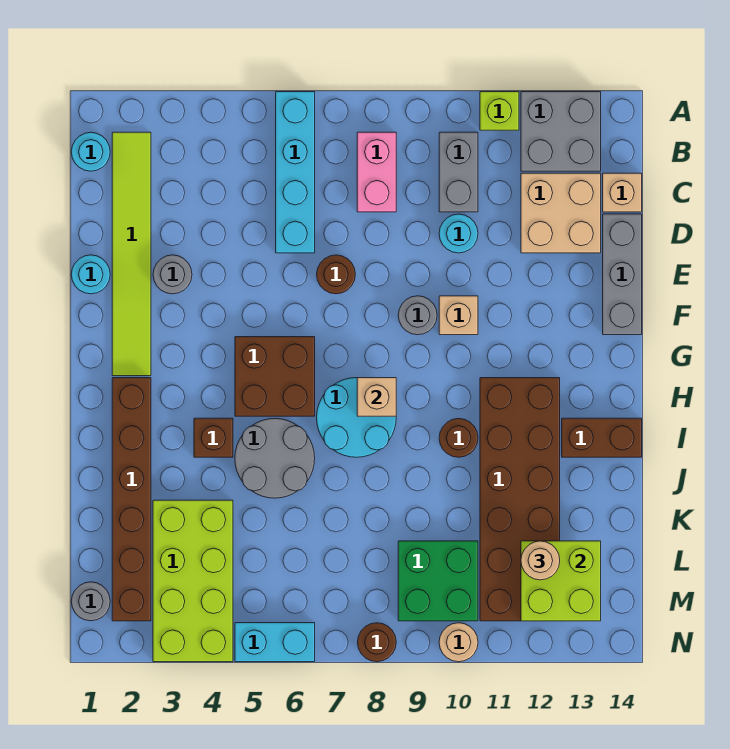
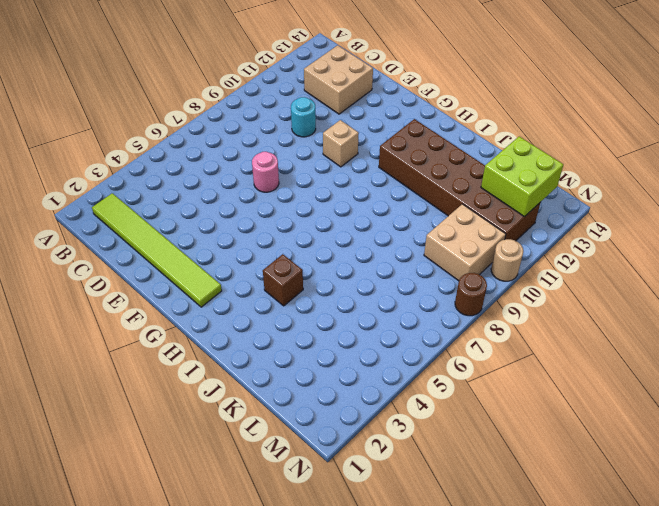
pink 1x1 round brick [252,152,279,192] -> brown 1x1 round brick [317,255,355,294]
tan 2x2 brick [424,204,506,281] -> green 2x2 brick [398,541,478,621]
none -> cyan 1x4 brick [276,92,315,253]
none -> lime 1x1 brick [480,92,519,130]
none -> grey 2x2 brick [521,92,601,171]
none -> cyan 1x1 round brick [71,132,110,171]

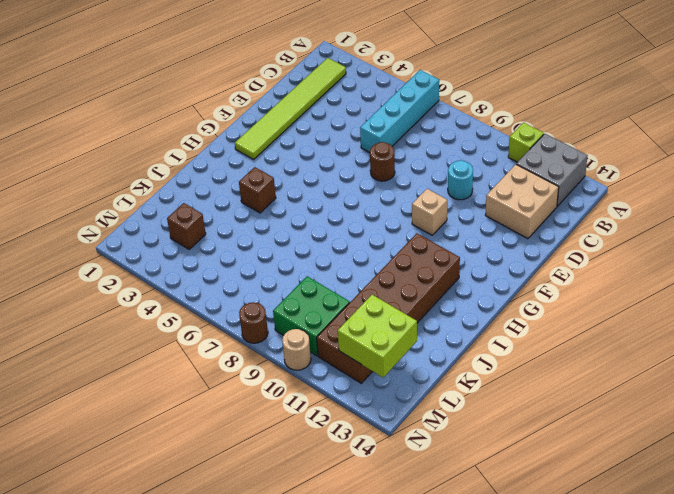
brown 1x1 brick [167,203,206,249] -> lime 2x4 brick [153,500,233,662]
none -> cyan 1x1 round brick [71,132,110,171]
none -> pink 1x2 brick [357,132,396,212]
none -> grey 1x2 brick [439,132,478,212]
none -> tan 1x1 brick [603,173,642,212]

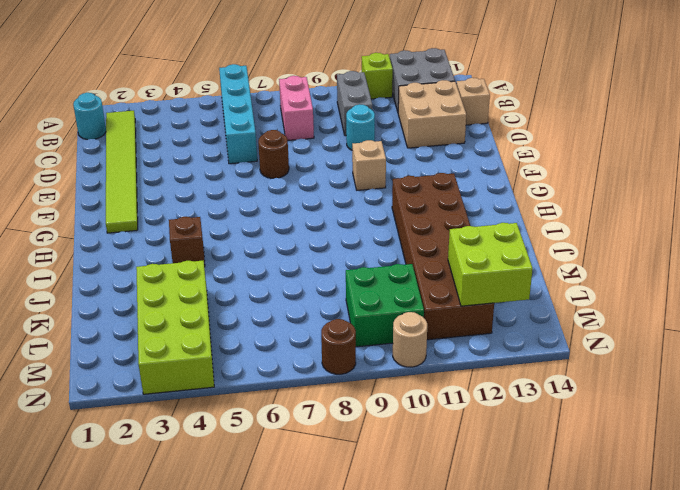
none -> grey 1x3 brick [603,214,642,335]
none -> cyan 1x1 round brick [71,255,110,294]
none -> grey 1x1 round brick [153,255,192,294]
none -> grey 1x1 round brick [398,296,437,335]

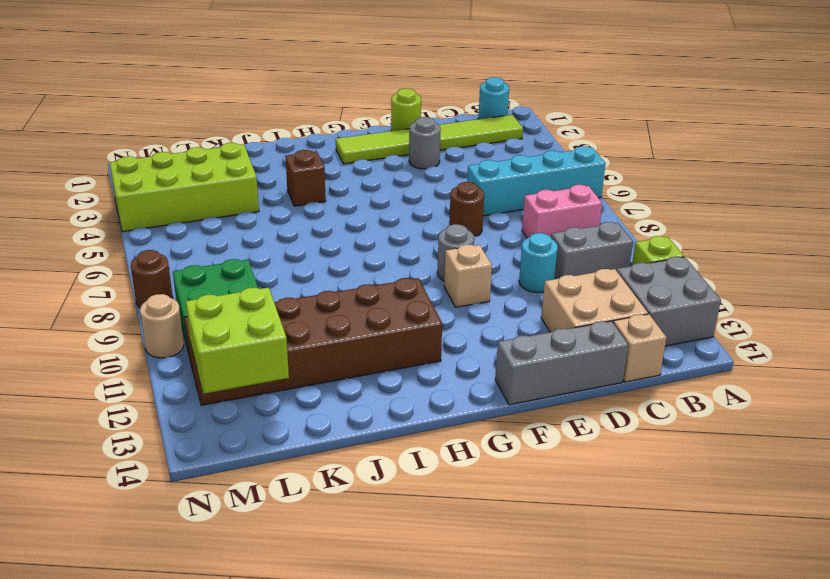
lime 1x1 round brick [391,88,421,131] -> cyan 1x1 round brick [71,255,110,294]
none -> brown 2x2 brick [235,337,315,416]
none -> brown 1x6 brick [112,378,151,621]
none -> cyan 2x2 round brick [317,378,396,457]
none -> grey 2x2 round brick [235,418,315,498]

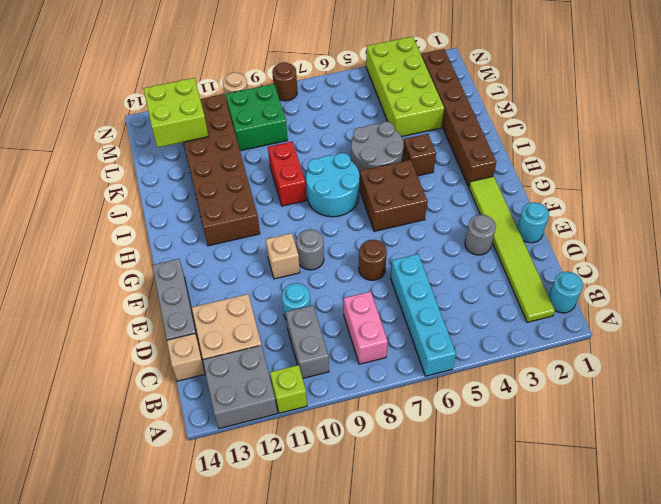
red 1x2 brick [268,142,306,206] -> none
none -> brown 1x1 round brick [439,418,478,457]
none -> brown 1x2 brick [562,418,642,457]
none -> grey 1x1 round brick [71,582,110,621]
none -> cyan 1x2 brick [235,623,315,662]

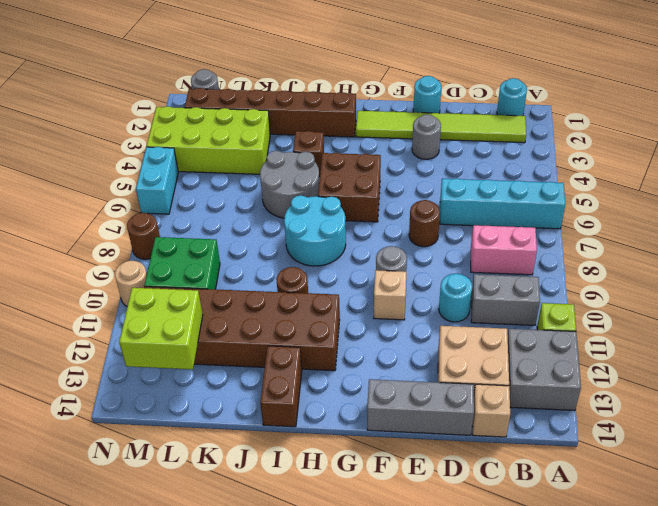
none -> tan 1x1 brick [357,378,396,416]
none -> tan 1x1 round brick [521,541,560,580]

